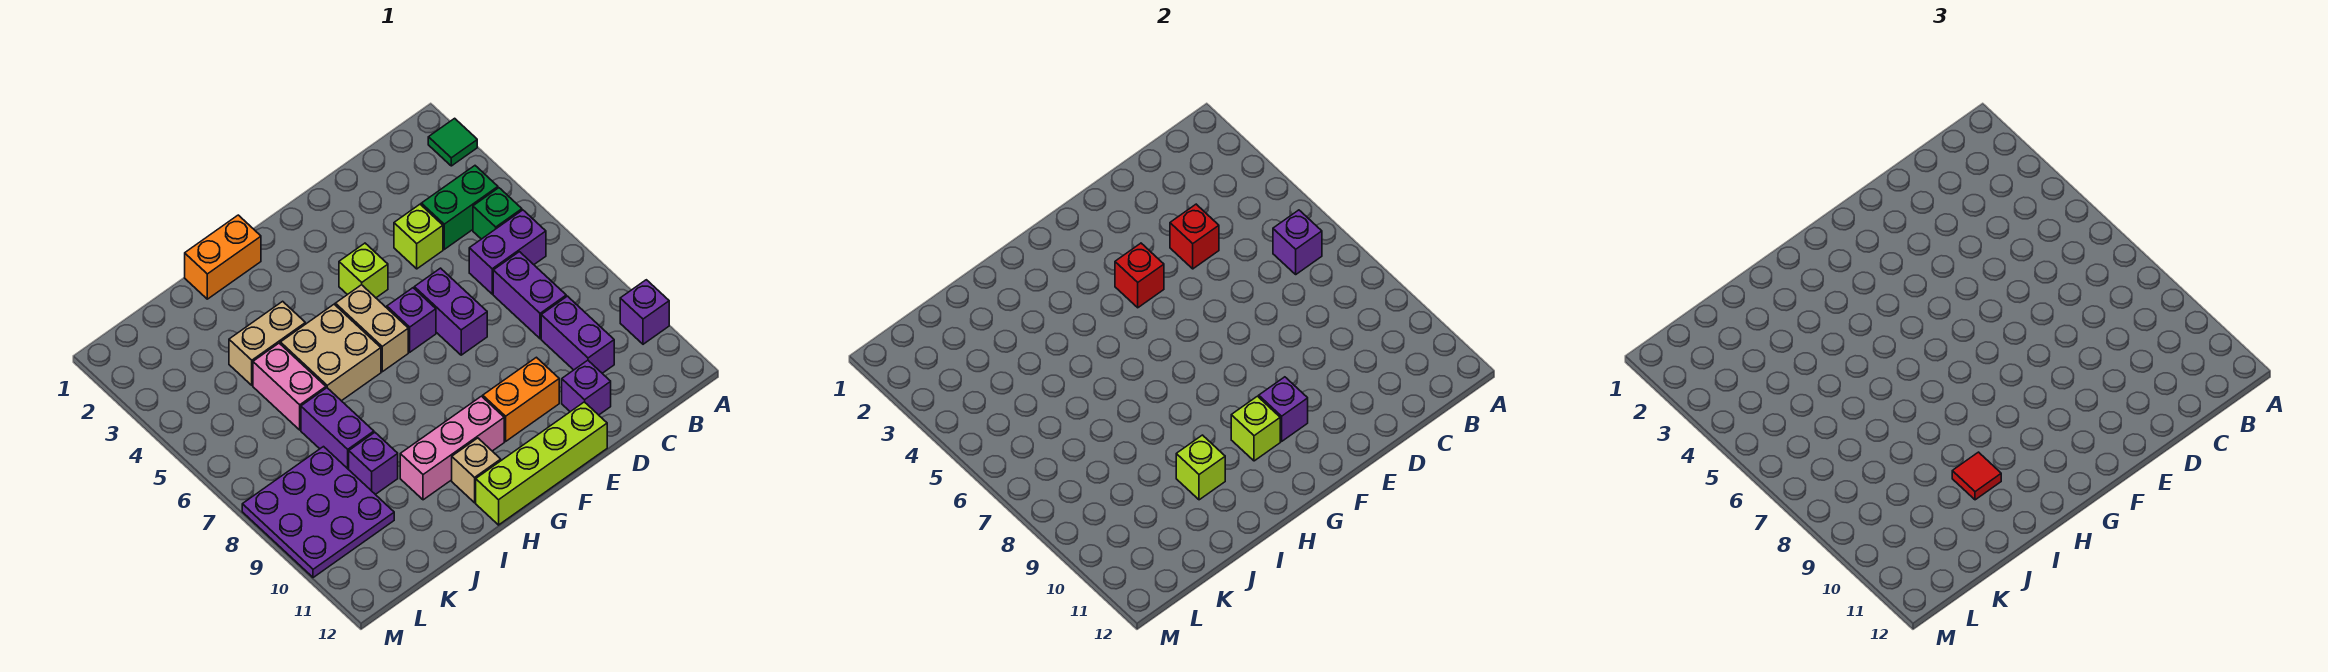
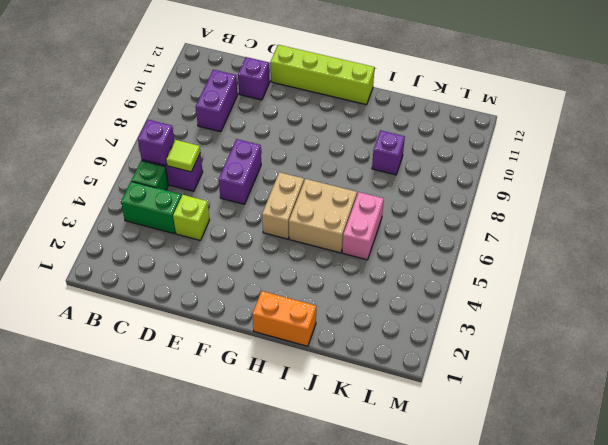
lime 1x1 tile [166,140,200,172] -> none
none -> green 1x1 tile [428,118,477,166]
none -> purple 1x1 brick [620,280,669,344]
none -> purple 1x2 brick [493,252,566,339]
none -> orange 1x2 brick [483,357,559,441]

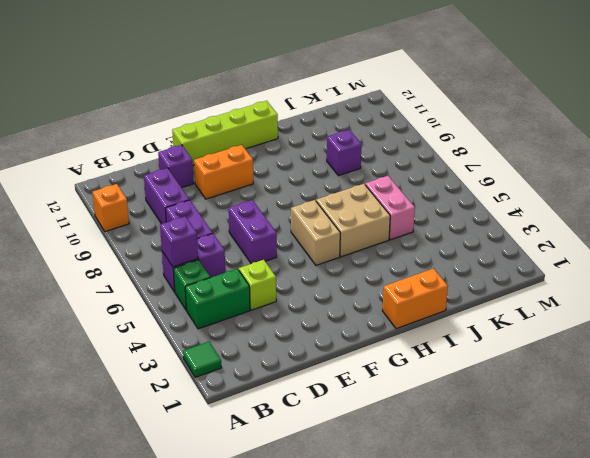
orange 1x1 brick [92,184,129,232] -> purple 1x1 brick [620,280,669,344]
none -> lime 1x1 brick [339,243,388,298]
none -> purple 1x1 brick [387,288,436,352]
none -> pink 1x3 brick [400,396,504,500]
none -> tan 1x1 brick [452,438,501,503]

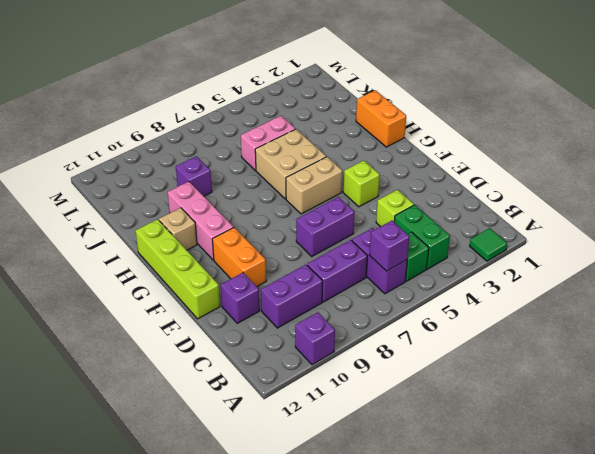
none -> purple 1x1 brick [387,288,436,352]
none -> tan 1x2 brick [229,301,305,385]
none -> purple 1x2 brick [301,388,374,470]
none -> purple 3x3 plate [242,447,394,578]

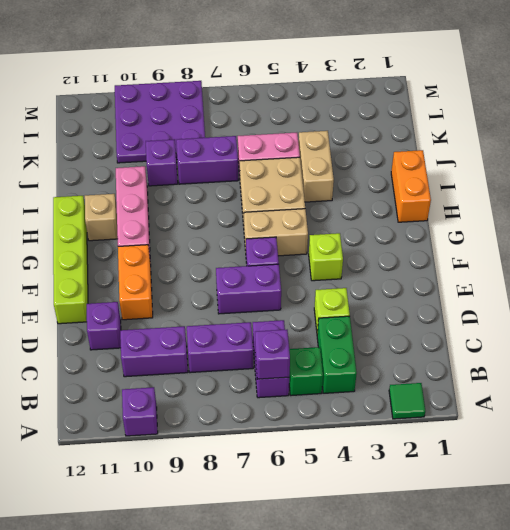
none -> red 1x1 brick [1170,204,1219,269]
none -> red 1x1 brick [1115,243,1164,308]
none -> purple 1x1 brick [1259,377,1308,441]
none -> lime 1x1 brick [1231,396,1280,461]

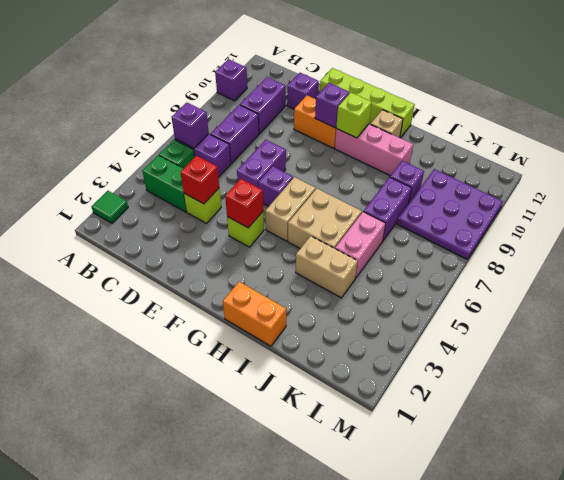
none -> lime 1x1 brick [1176,435,1225,500]
none -> red 1x1 tile [1952,452,2001,500]

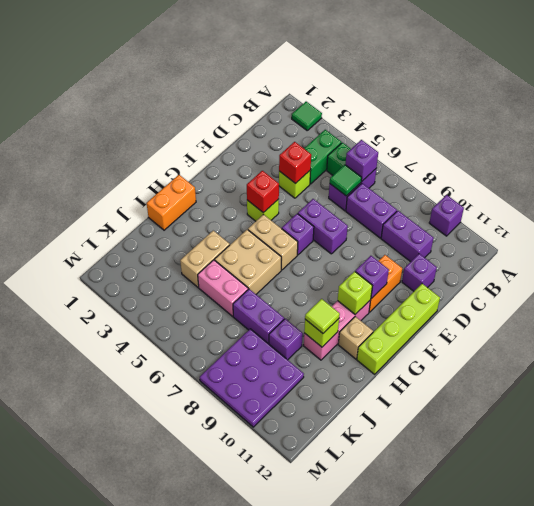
green 1x1 tile [330,165,362,196] -> none
lime 1x1 tile [305,299,340,333] -> red 1x1 tile [1952,452,2001,500]

